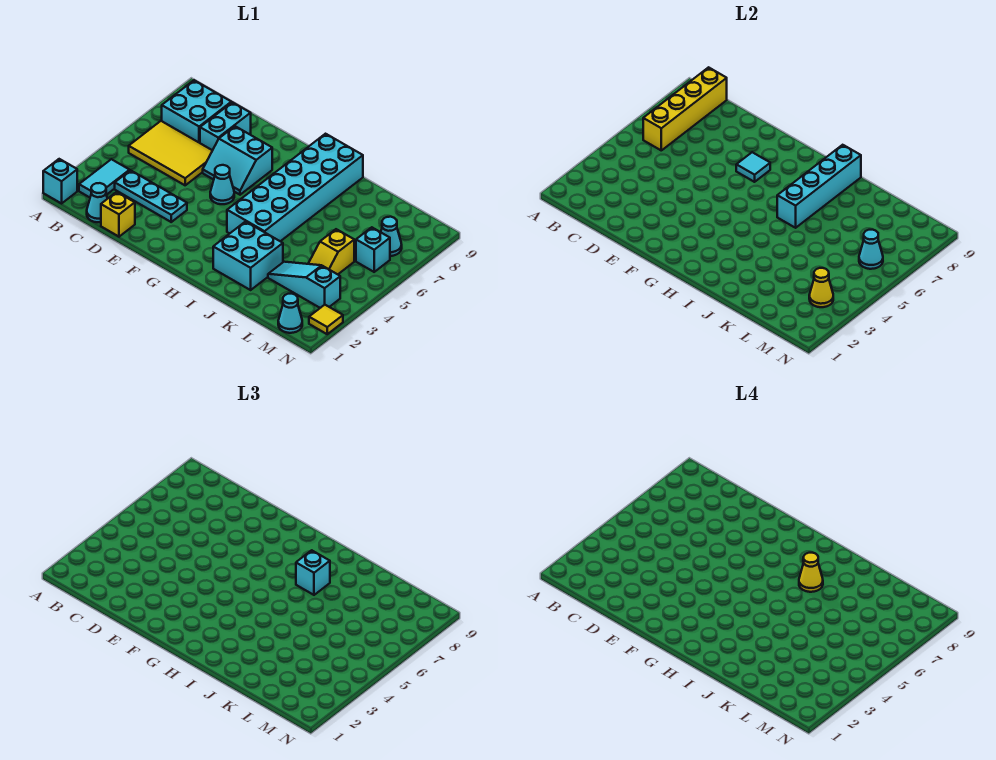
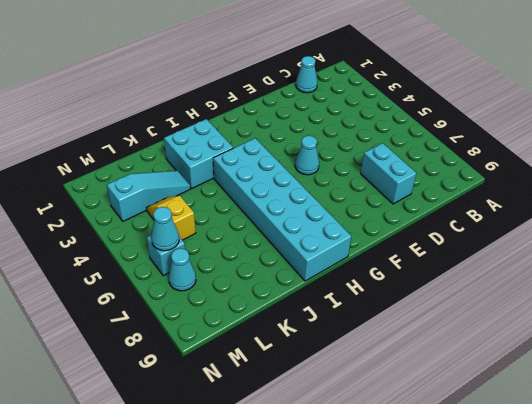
none -> cyan 1x1 brick [43,159,77,203]
none -> cyan 1x2 tile [79,159,130,197]
none -> yellow 2x3 tile [129,121,212,185]

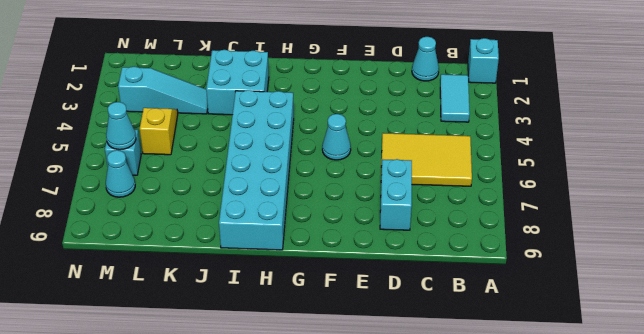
none -> cyan 2x2 brick [162,80,231,143]
none -> cyan 1x3 plate [115,170,187,222]
none -> yellow 1x1 brick [101,192,135,237]

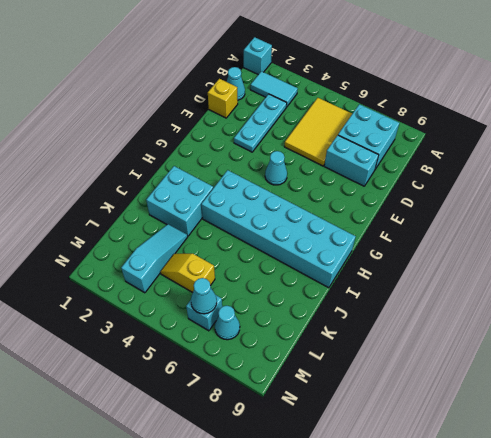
none -> cyan 2x2 slope [203,126,272,195]
none -> cyan 1x1 cone [278,294,302,333]
none -> yellow 1x1 tile [309,305,343,334]

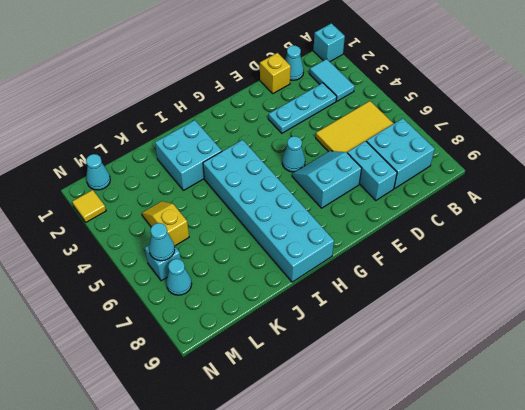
none -> cyan 1x3 slope [268,262,340,308]
none -> yellow 1x4 brick [643,67,727,150]
none -> cyan 1x1 tile [736,152,770,182]

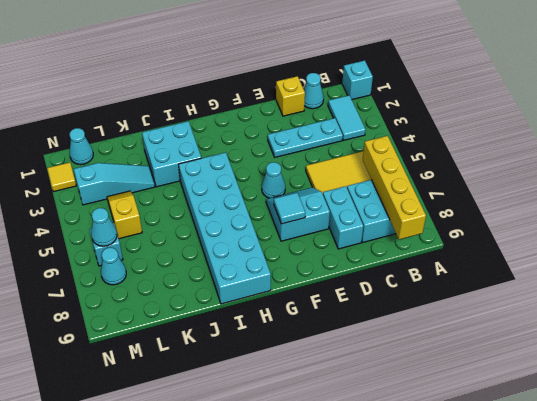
none -> cyan 1x4 brick [777,145,861,228]
none -> yellow 1x1 cone [809,268,833,307]
none -> cyan 1x1 brick [296,550,330,595]

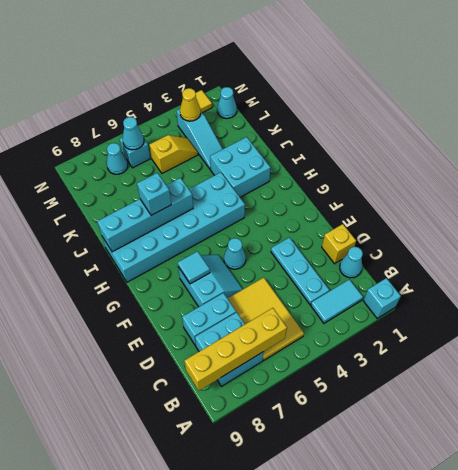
none -> yellow 1x1 cone [799,553,823,592]

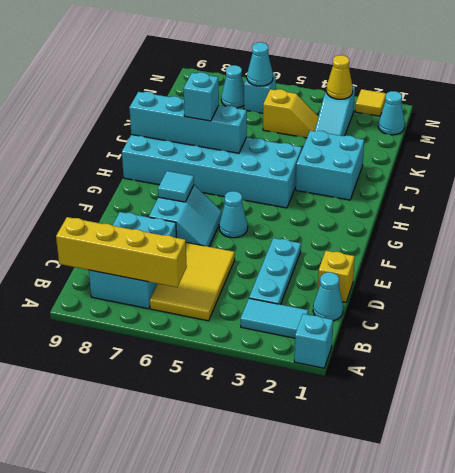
none -> yellow 1x1 cone [799,553,823,592]

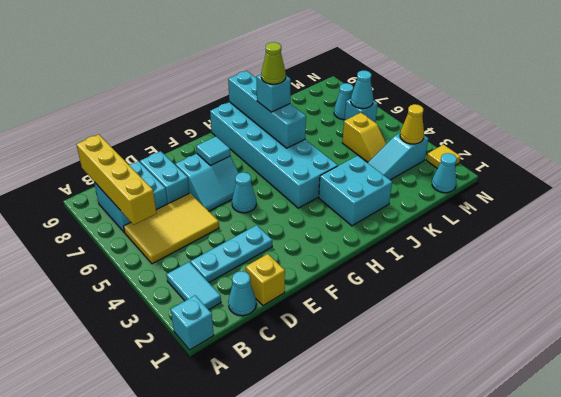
lime 1x1 cone [261,42,286,84] -> yellow 1x1 cone [799,553,823,592]

